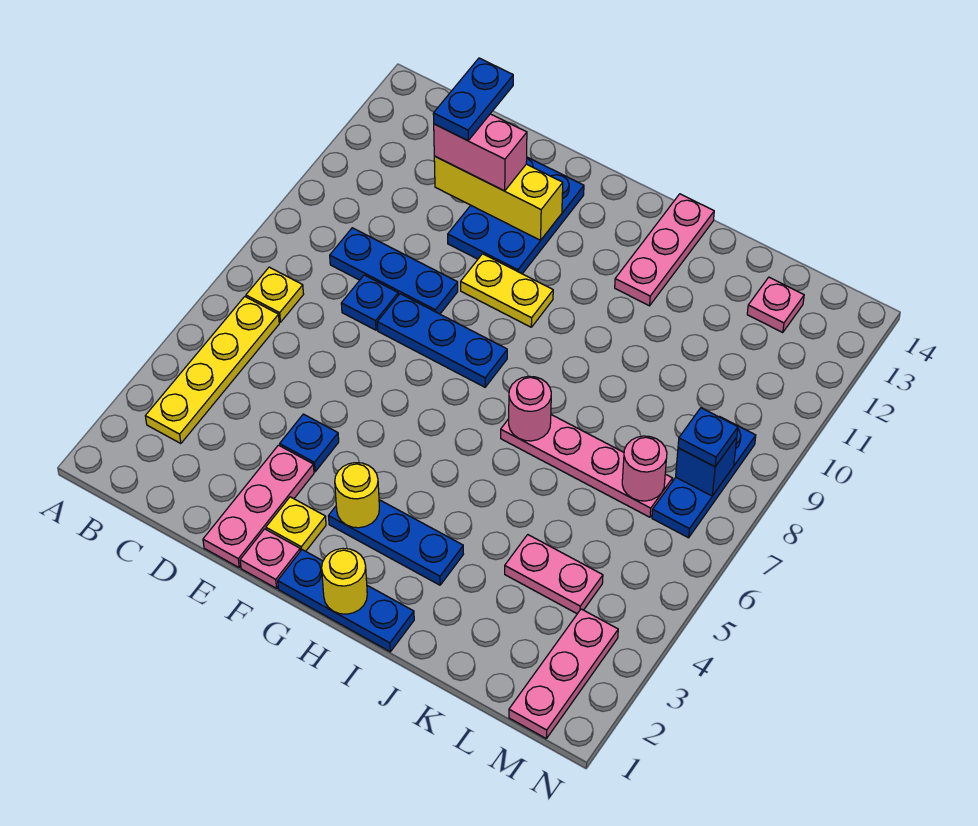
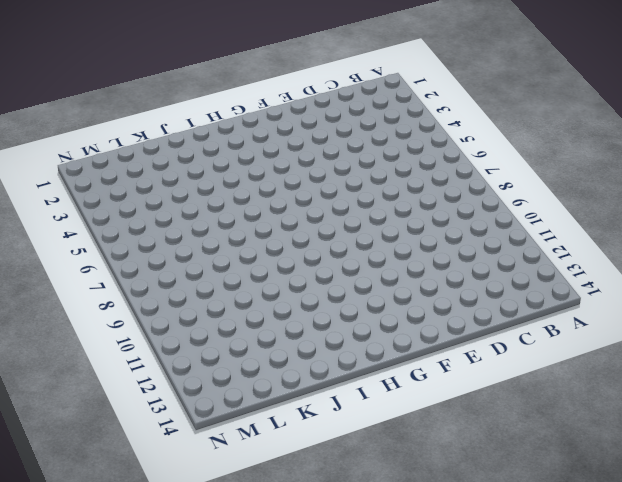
none -> yellow 1x4 plate [145,297,279,444]
none -> yellow 1x1 plate [246,267,304,322]
none -> blue 1x3 plate [330,228,458,314]

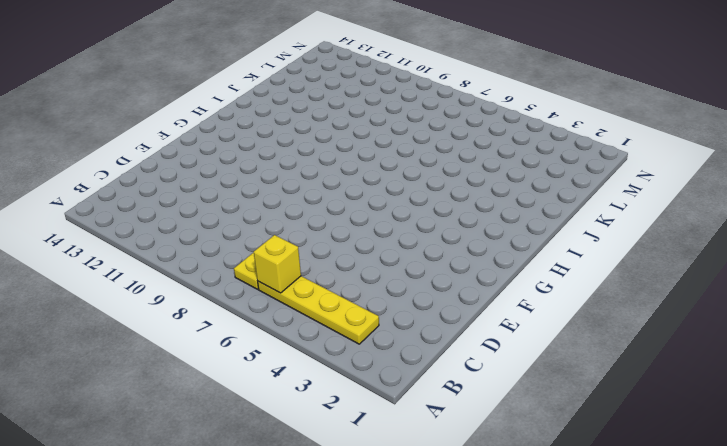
yellow 1x1 brick [254,235,301,293] -> none
none -> blue 1x3 plate [330,228,458,314]
none -> blue 1x1 plate [341,275,398,330]
none -> pink 1x3 plate [203,445,314,567]

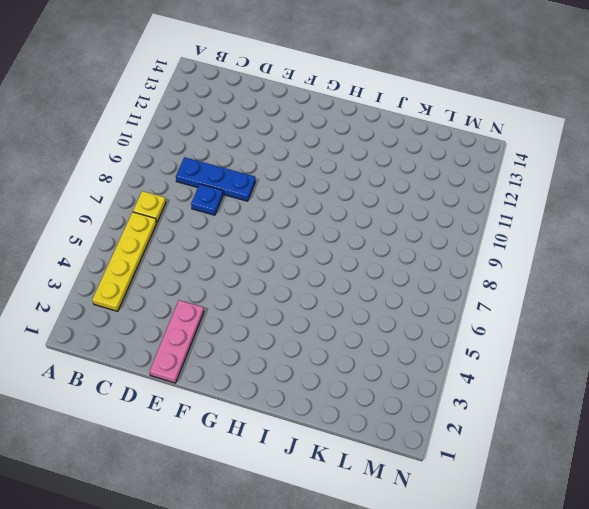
none -> blue 1x1 plate [280,414,339,472]
none -> blue 1x3 plate [377,294,507,387]
none -> blue 2x3 plate [448,157,584,274]

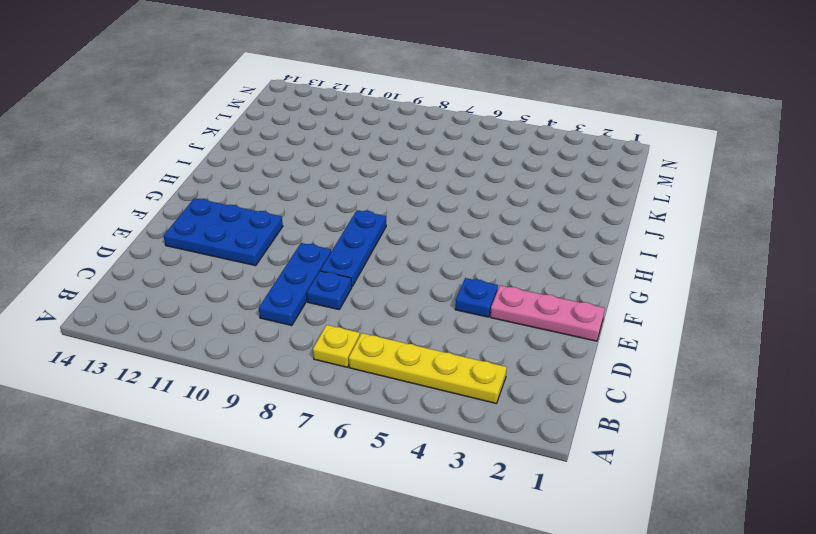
none -> pink 1x1 plate [240,529,300,588]
none -> yellow 1x1 plate [266,497,326,551]
none -> yellow 1x2 plate [461,254,553,327]

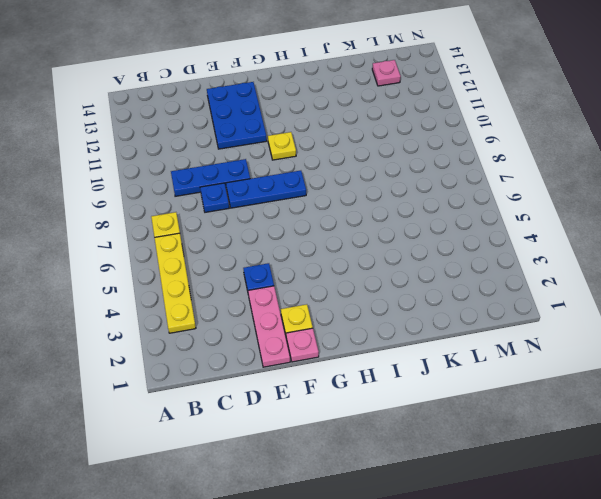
yellow 1x1 plate [268,132,296,160] -> yellow 1x2 plate [461,254,553,327]
none -> blue 1x3 plate [278,550,414,652]
none -> blue 1x3 plate [329,500,463,585]
none -> pink 1x4 plate [501,415,672,517]

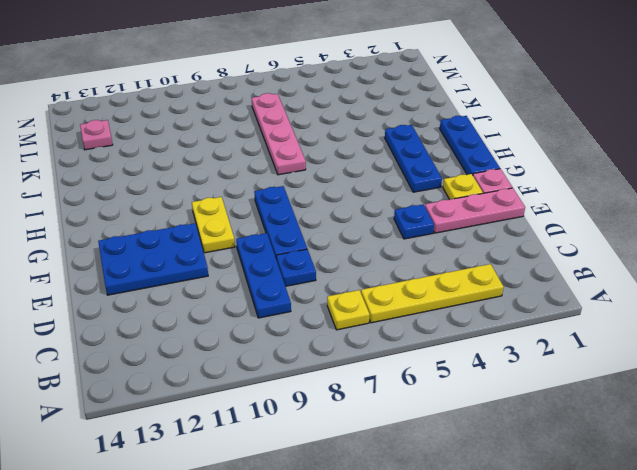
none -> pink 1x3 plate [615,194,714,306]
none -> pink 1x2 plate [505,535,603,614]
none -> pink 1x3 plate [509,609,618,738]

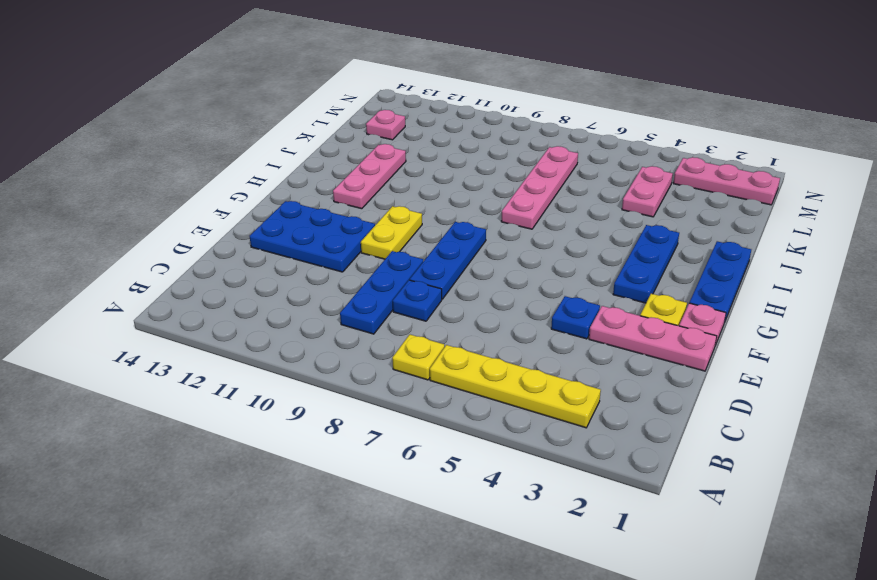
pink 1x3 plate [333,144,406,209] -> pink 1x3 plate turned to [615,194,714,306]
none -> blue 1x3 plate [652,417,756,538]
none -> yellow 1x3 brick [434,156,563,240]
none -> yellow 1x1 round brick [335,463,379,528]

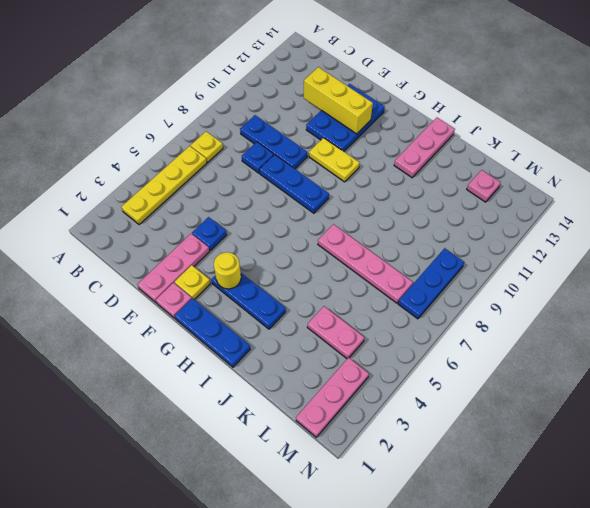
none -> yellow 1x1 round brick [322,549,367,614]
none -> pink 1x1 round brick [509,376,551,441]
none -> pink 1x1 round brick [622,436,667,501]

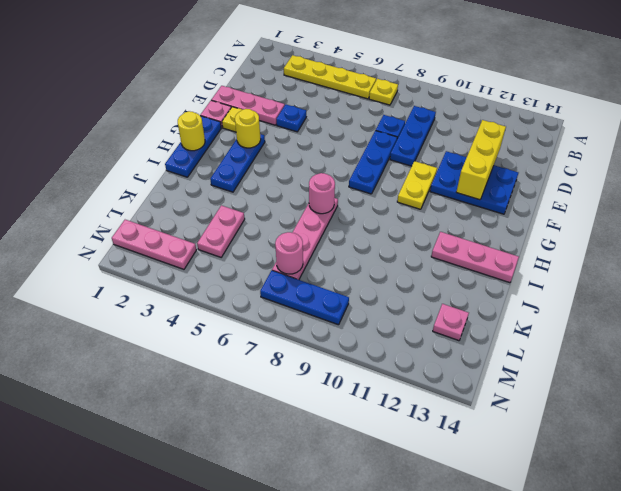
none -> blue 1x1 brick [676,437,737,496]
none -> pink 1x2 brick [434,114,527,191]
none -> blue 1x1 plate [678,408,738,467]

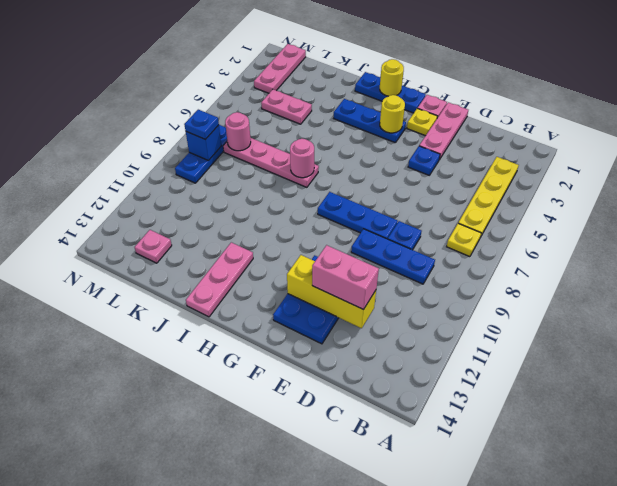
none -> yellow 1x2 plate [461,254,553,327]
none -> blue 1x2 plate [433,58,513,141]

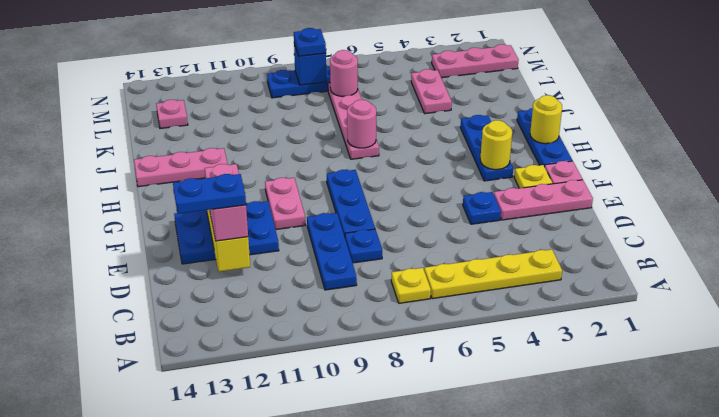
pink 1x2 plate [265,178,305,230] -> yellow 1x2 plate [461,254,553,327]

